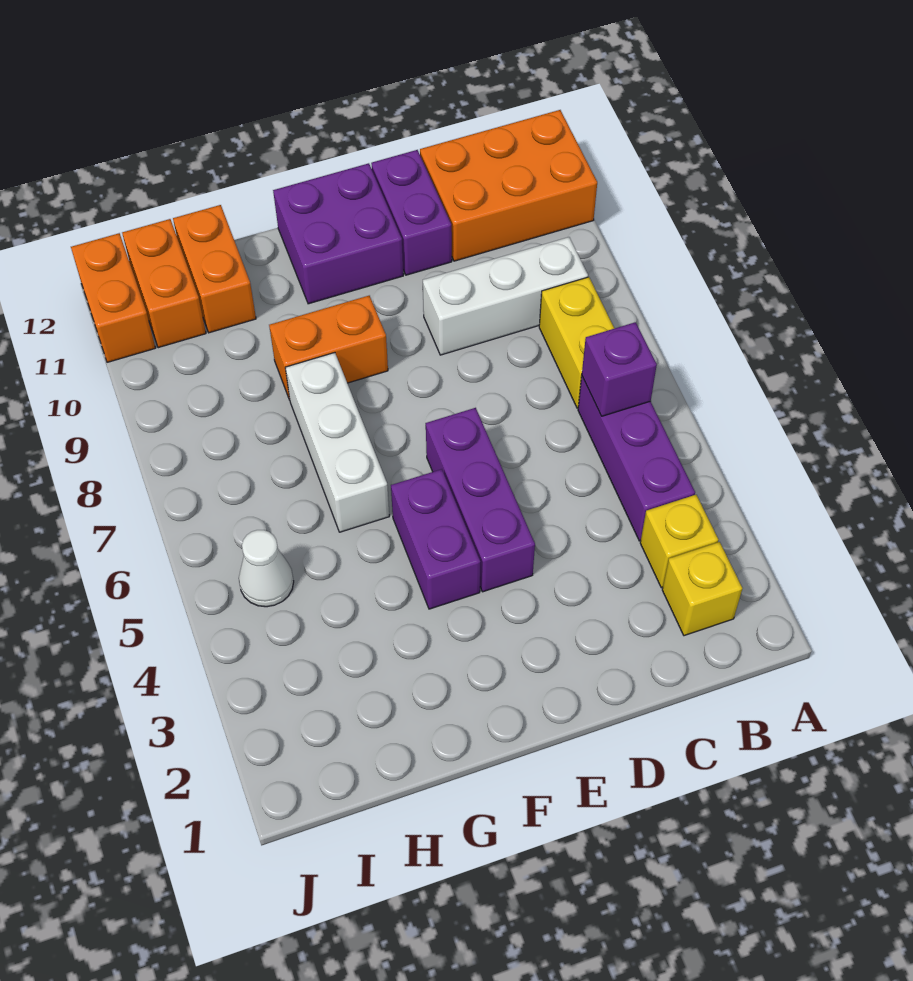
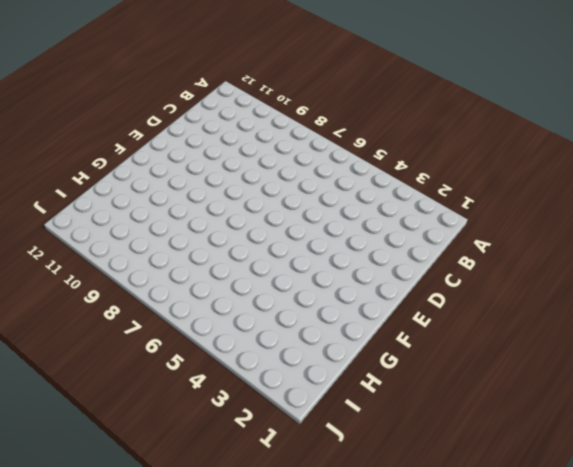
none -> orange 2x3 brick [420,110,597,261]
none -> yellow 1x1 brick [662,542,742,636]
none -> yellow 1x1 brick [640,495,718,588]

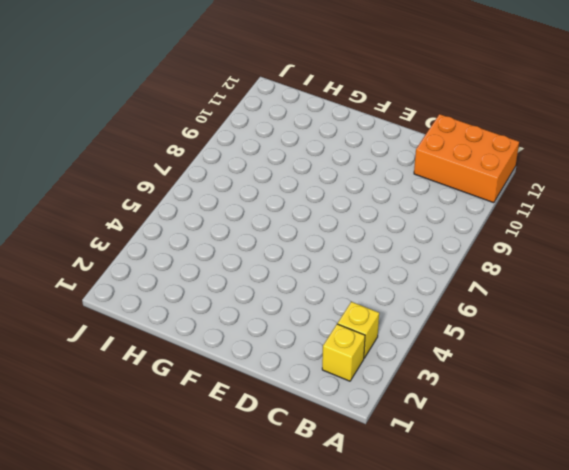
none -> purple 1x3 brick [578,377,695,541]
none -> yellow 1x2 brick [539,277,614,408]
none -> white 1x3 brick [422,237,588,355]

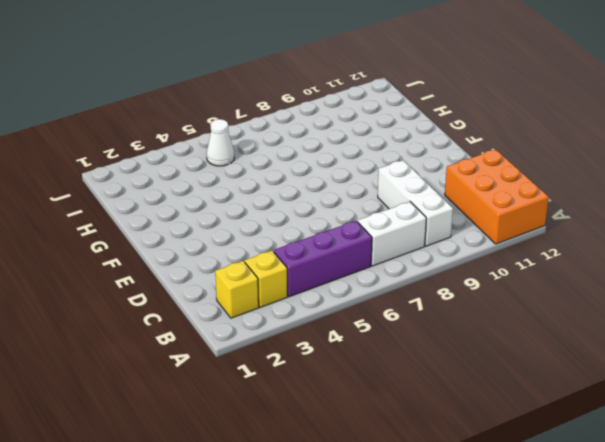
white 1x2 brick [357,202,426,266] -> yellow 1x2 brick [539,277,614,408]
none -> purple 1x2 brick [371,150,452,275]
none -> purple 1x3 brick [426,408,535,592]
none -> purple 2x2 brick [273,163,403,304]

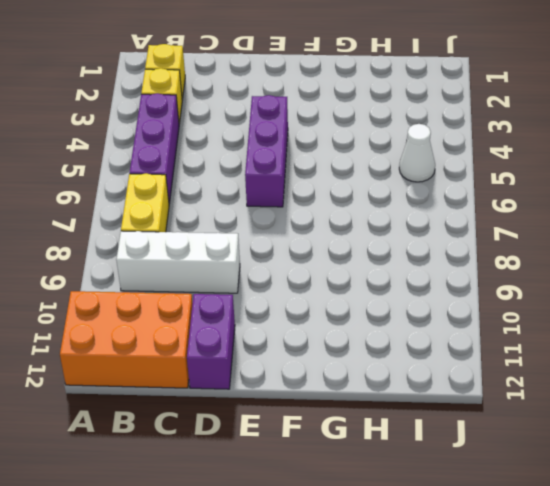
none -> purple 2x2 brick [273,163,403,304]
none -> purple 1x2 brick [391,469,481,609]
none -> orange 1x2 brick [269,296,388,400]

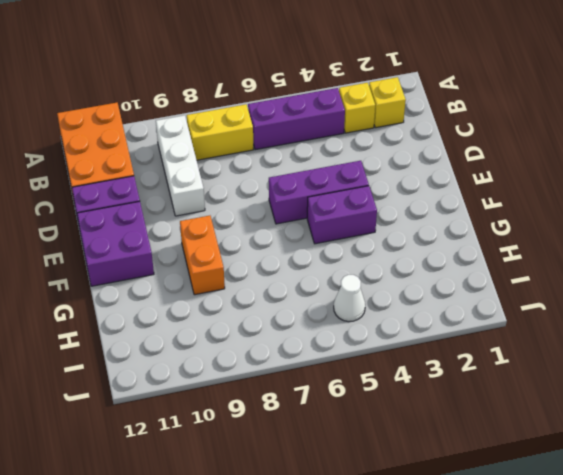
none -> white 1x3 brick [285,353,389,532]
none -> orange 1x2 brick [173,205,256,333]
none -> orange 1x2 brick [122,219,206,348]

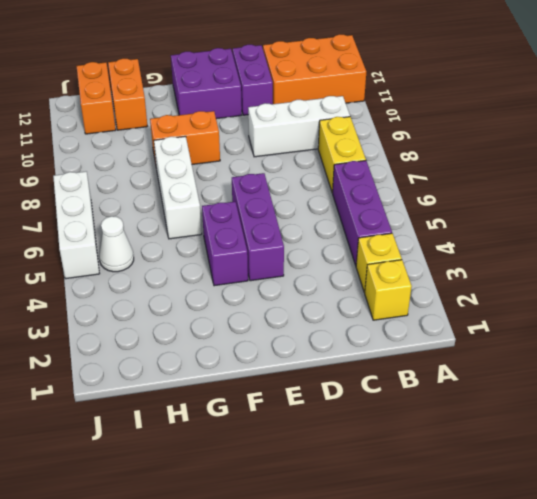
white 1x3 brick [53,172,99,279] -> none
none -> orange 1x2 brick [71,233,155,362]
none -> purple 1x1 brick [582,322,657,416]

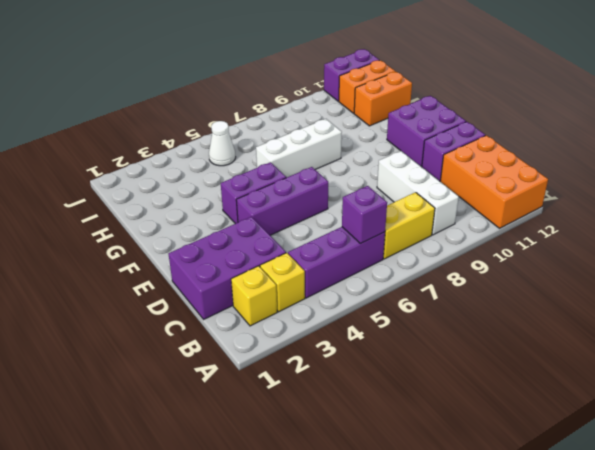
purple 2x3 brick [168,217,286,319] -> none
purple 1x2 brick [324,49,379,101] -> orange 1x2 brick [71,233,155,362]
none -> orange 1x2 brick [269,296,388,400]

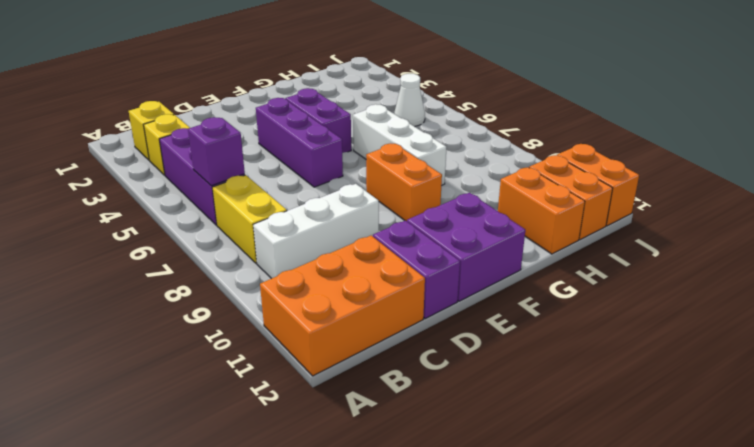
orange 1x2 brick [366,143,442,221] -> orange 1x2 brick turned to [269,296,388,400]

